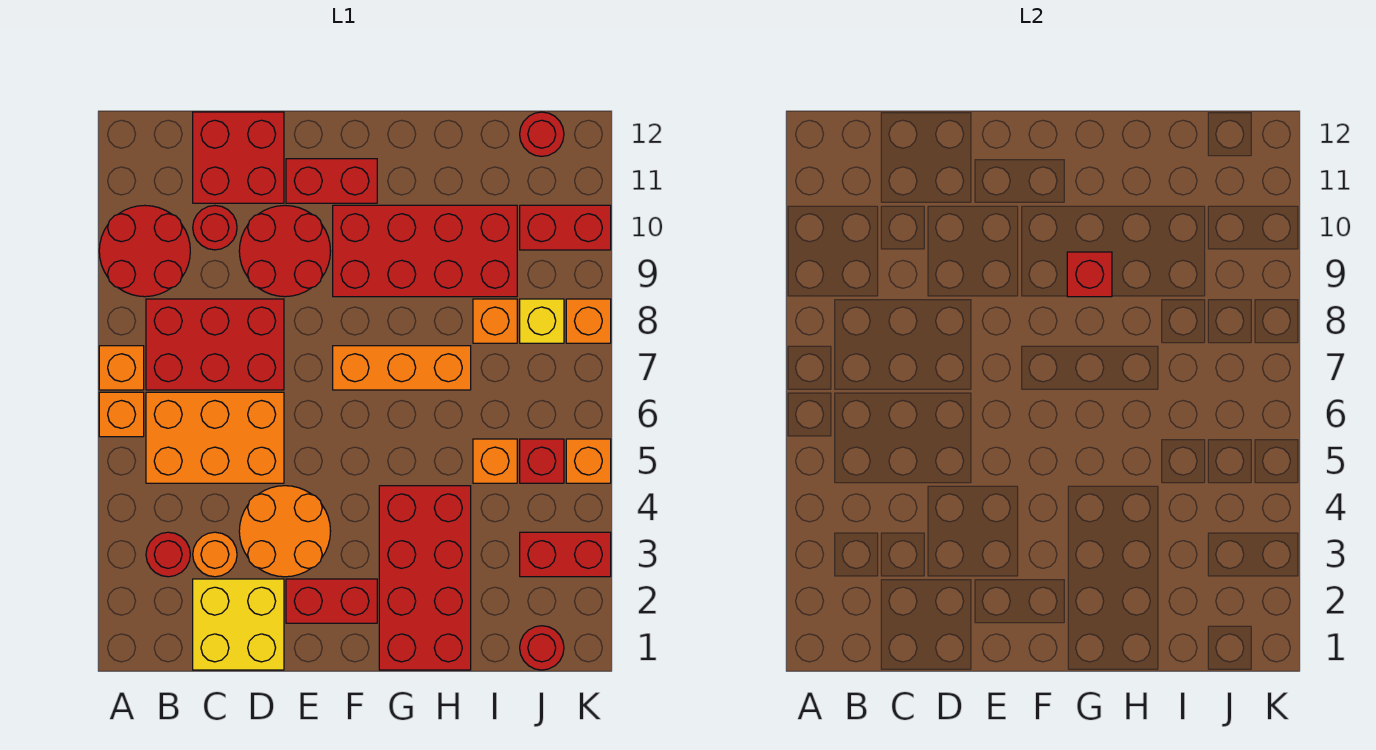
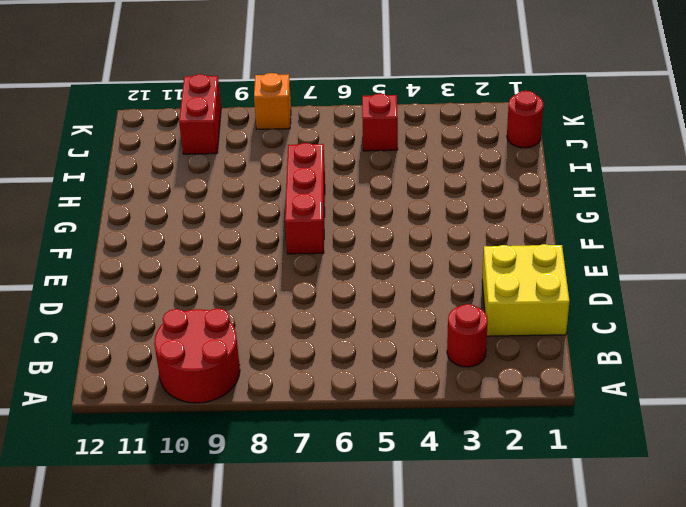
red 1x3 brick [285,143,325,254] -> orange 1x3 brick [333,346,471,390]
none -> orange 1x1 brick [99,392,144,437]
none -> orange 1x1 brick [99,346,144,390]
none -> orange 2x3 brick [146,392,284,483]

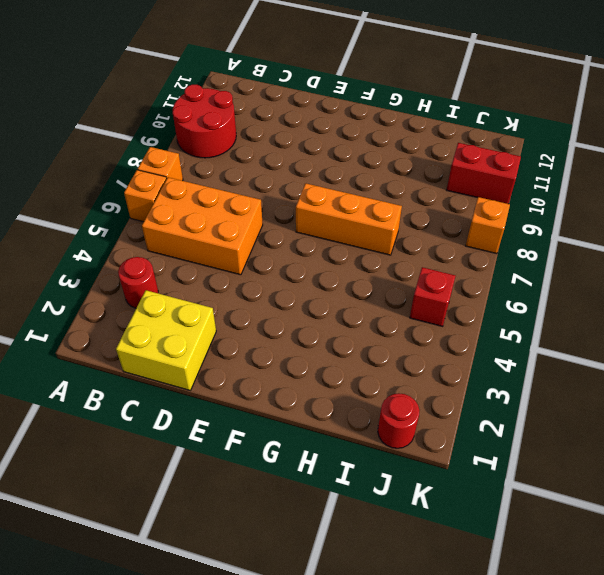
none -> red 2x3 brick [146,299,284,390]
none -> orange 1x1 round brick [193,532,237,577]
none -> red 1x1 round brick [193,206,237,250]

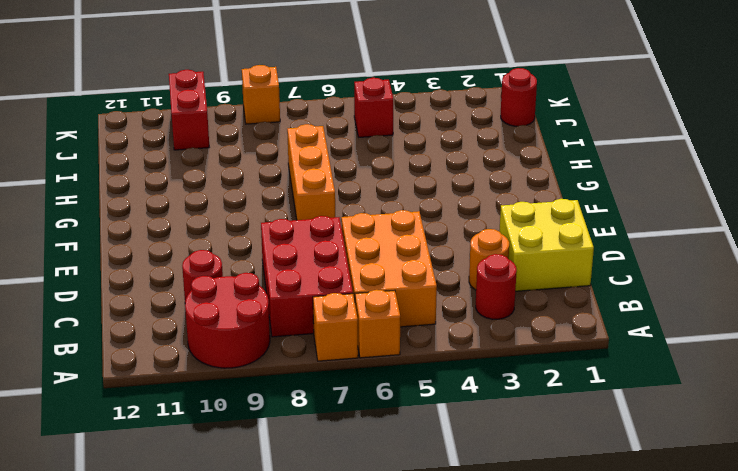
none -> red 2x2 brick [193,112,284,203]
none -> orange 2x2 round brick [239,486,331,577]
none -> red 2x2 round brick [239,205,331,297]

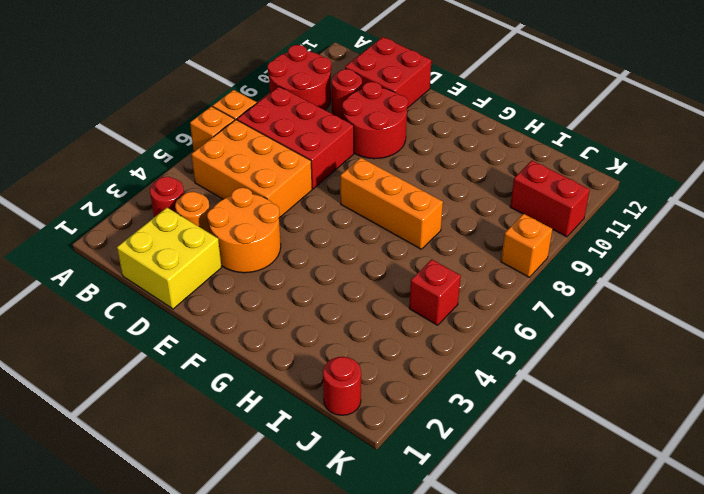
none -> red 1x2 brick [286,579,377,623]
none -> red 1x2 brick [286,159,377,203]
none -> red 2x4 brick [333,205,517,297]

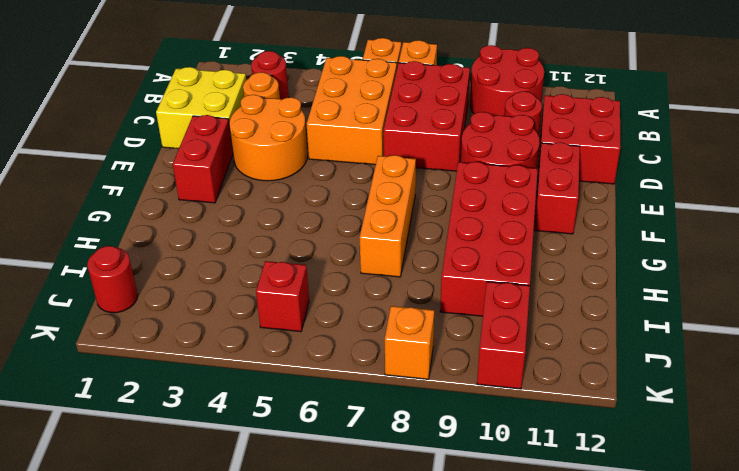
none -> red 2x4 brick [379,486,471,670]
none -> orange 1x1 brick [473,439,517,483]
none -> orange 1x1 brick [473,299,517,343]

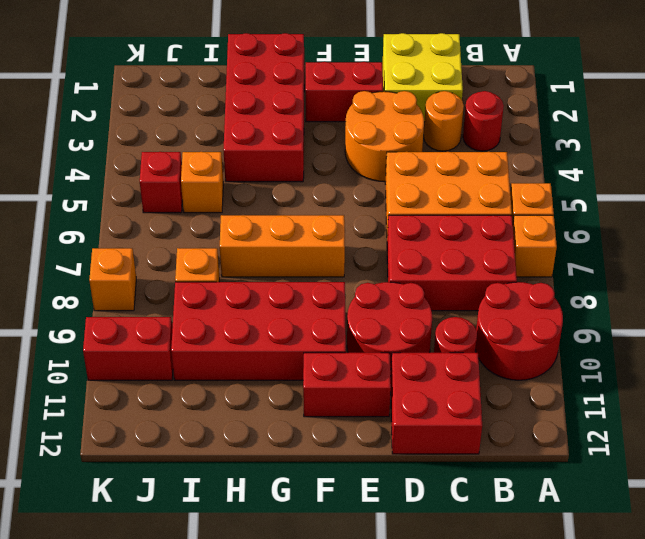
none -> red 1x1 round brick [520,626,564,670]
none -> red 1x2 brick [520,532,611,577]
none -> yellow 1x1 brick [520,299,564,343]

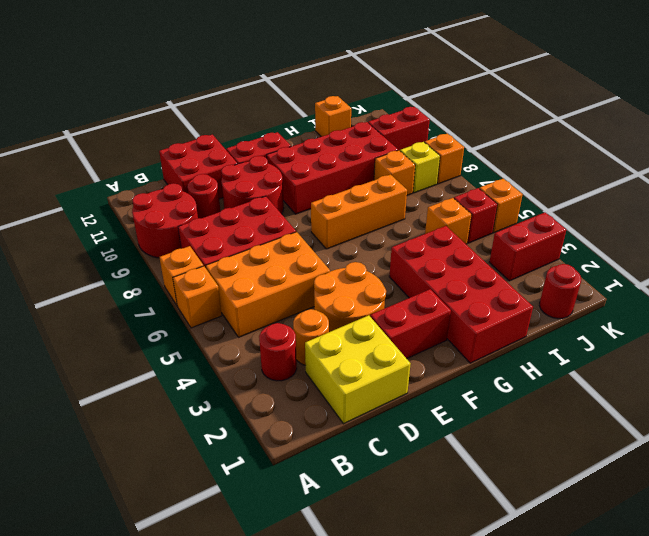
orange 1x1 brick [315,96,351,137] -> none
none -> red 1x1 round brick [520,112,564,156]
none -> red 1x1 brick [1067,252,1112,297]

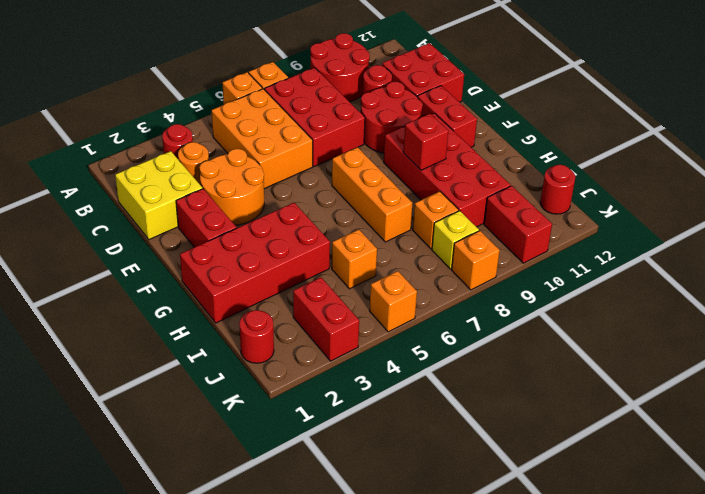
none -> red 1x1 brick [520,439,564,483]

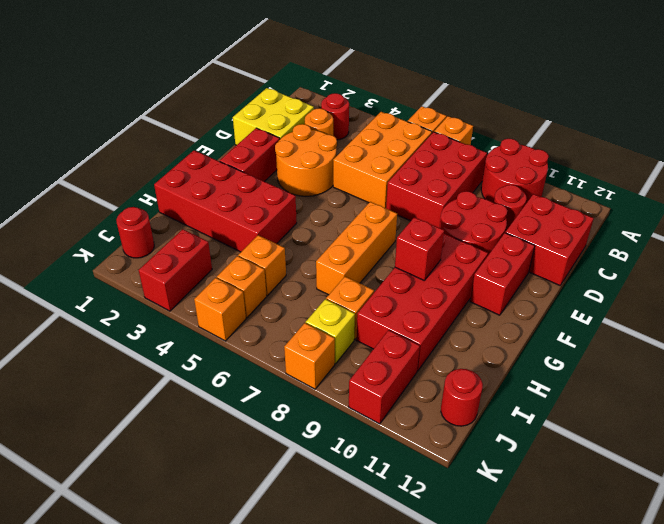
orange 1x1 brick [217,256,267,318] -> red 1x1 brick [520,439,564,483]

